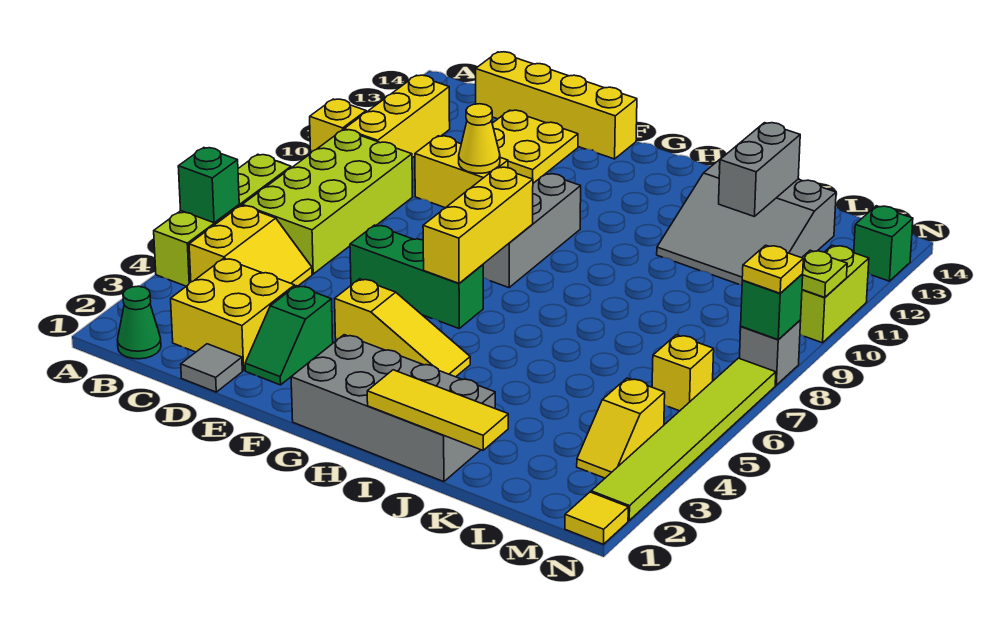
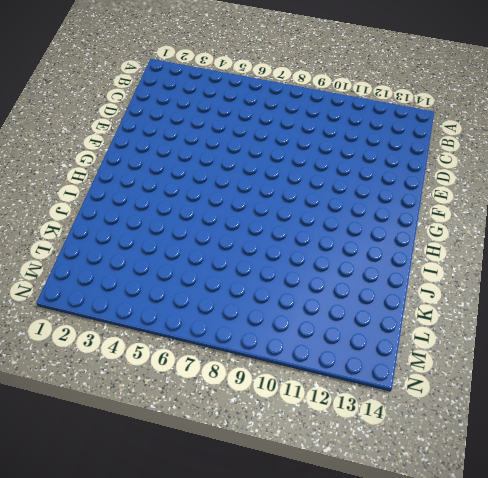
none -> lime 1x4 brick [154,154,291,286]
none -> yellow 1x1 brick [310,99,366,152]
none -> green 1x1 cone [117,286,161,359]
none -> yellow 2x2 slope [189,205,312,286]

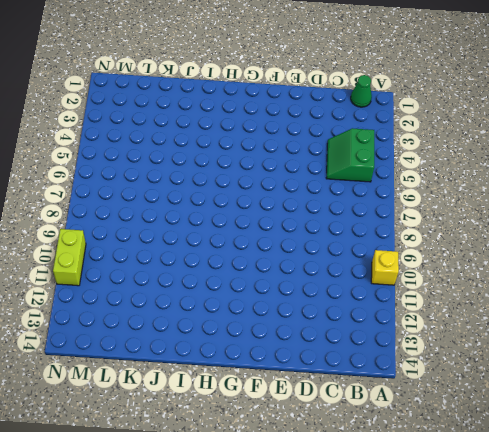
green 2x2 slope [326,128,374,182] -> yellow 2x2 slope [189,205,312,286]
none -> lime 1x4 brick [154,154,291,286]
none -> lime 2x4 brick [242,130,412,274]
none -> yellow 1x3 brick [344,75,450,158]
none -> yellow 2x2 brick [171,258,295,371]

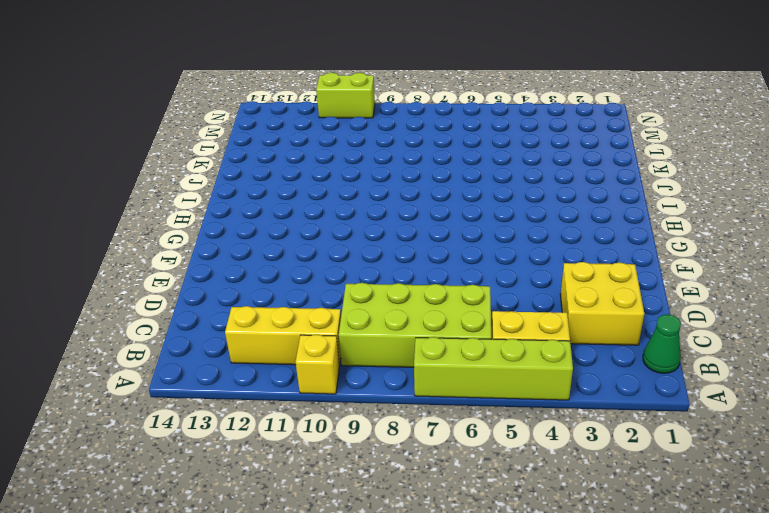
none -> yellow 1x4 brick [476,52,637,159]
none -> grey 1x1 tile [181,344,242,392]
none -> yellow 1x2 brick [415,136,508,208]
none -> yellow 2x2 plate [492,110,578,183]

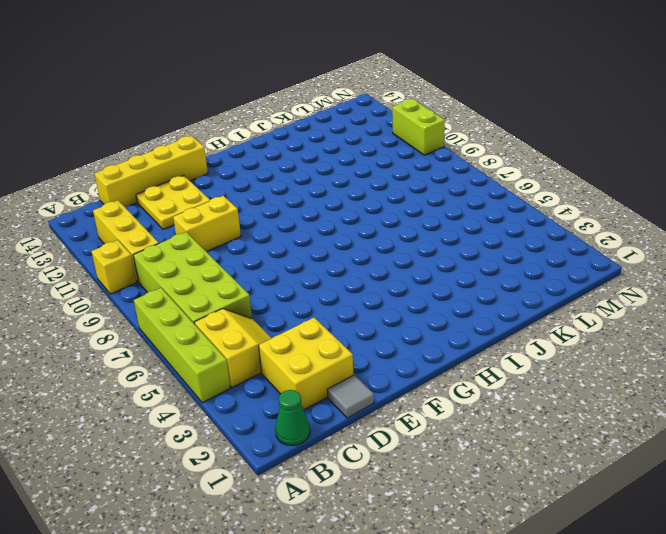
none -> green 1x2 slope [245,286,333,385]
none -> green 1x3 brick [350,225,483,328]
none -> yellow 1x3 slope [335,279,470,377]
none -> grey 2x4 brick [291,335,495,482]

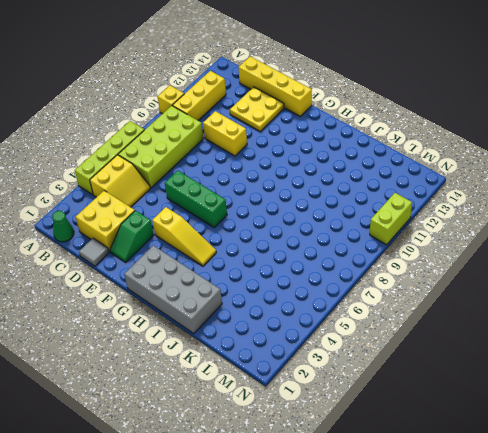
none -> grey 1x3 brick [483,174,581,288]
none -> grey 3x3 slope [657,155,836,285]
none -> yellow 1x2 slope [577,378,665,478]
none -> yellow 1x1 brick [652,335,714,411]

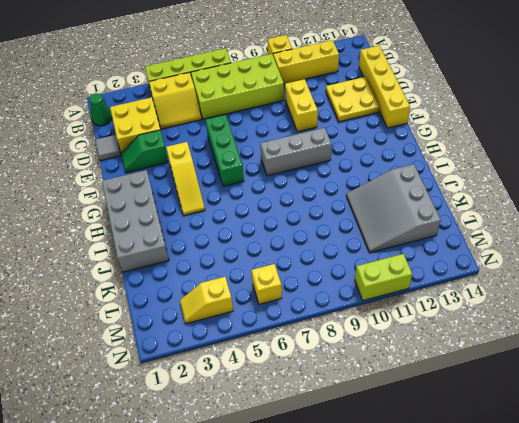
none -> yellow 1x1 tile [565,492,628,544]
none -> lime 1x6 tile [591,358,776,520]
none -> grey 1x1 brick [739,320,801,385]
none -> green 1x1 brick [854,206,913,281]

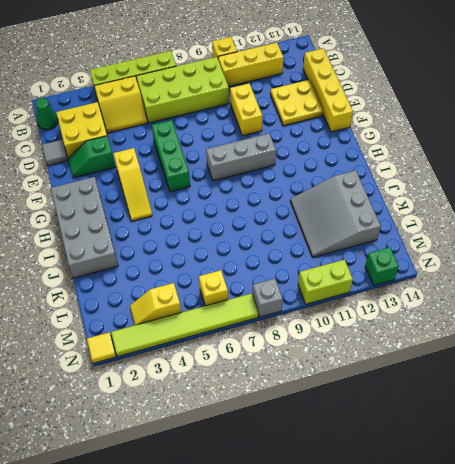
none -> green 1x1 brick [178,148,239,223]
none -> yellow 1x1 cone [459,104,500,173]
none -> yellow 1x3 brick [423,167,533,283]
none -> yellow 1x3 tile [367,370,508,450]

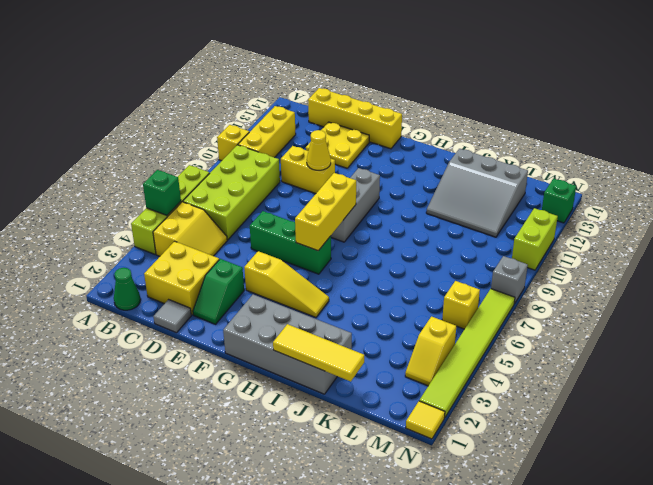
none -> grey 1x2 brick [719,123,800,217]
none -> green 1x1 brick [741,274,803,340]
none -> lime 1x1 plate [802,250,847,298]
none -> yellow 1x1 plate [742,245,803,293]

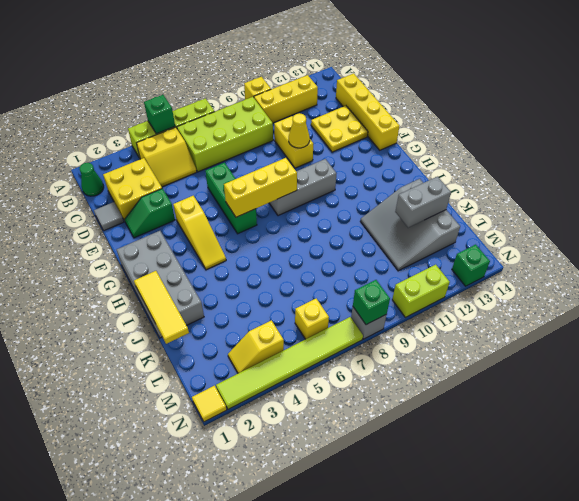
none -> lime 1x1 plate [802,250,847,298]
none -> yellow 1x1 plate [742,245,803,293]

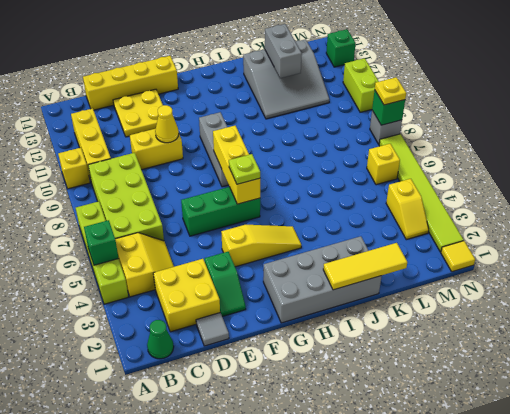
lime 1x1 plate [229,154,260,184] -> lime 1x1 plate moved to [802,250,847,298]

